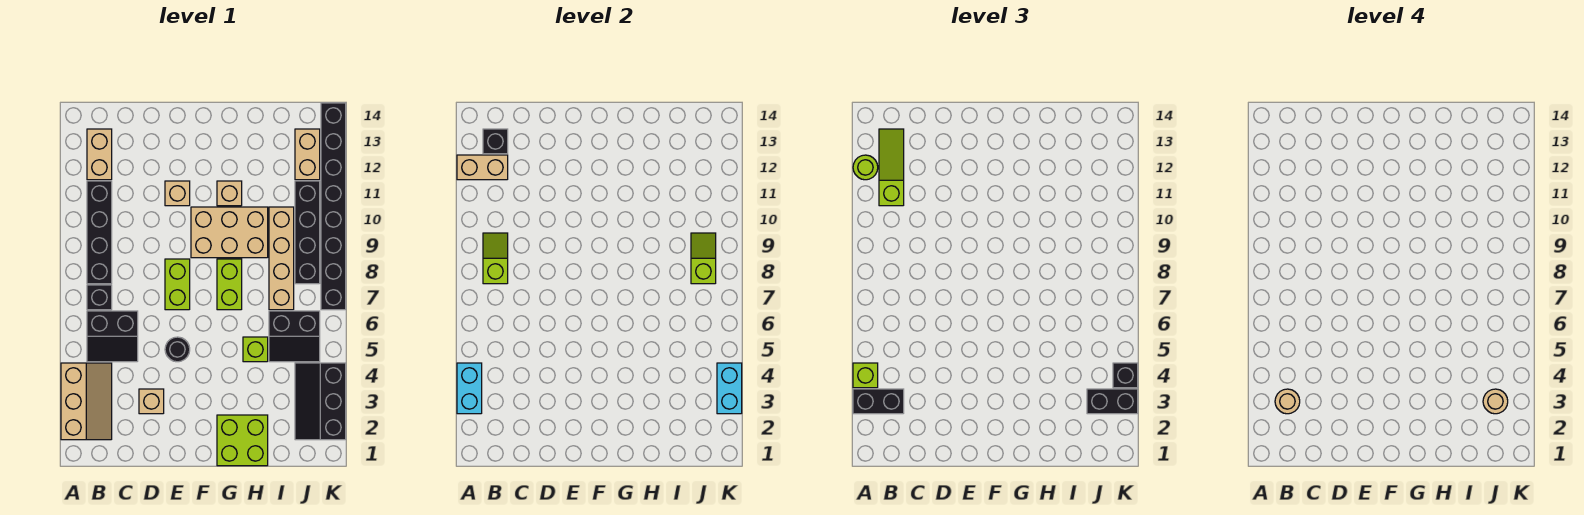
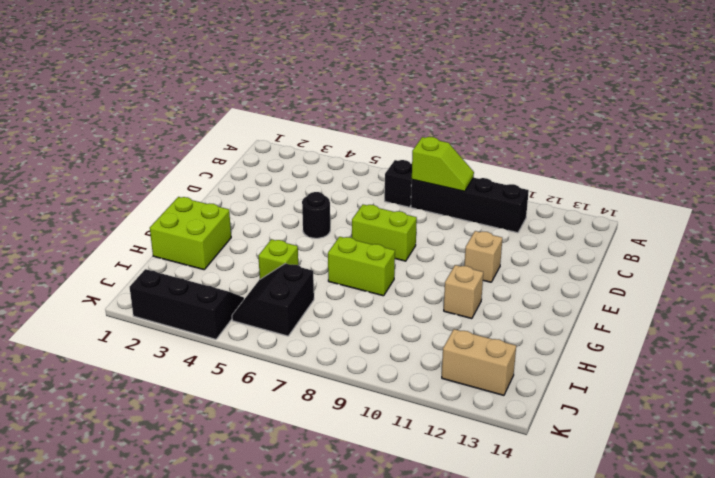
none -> tan 2x3 slope [61,363,112,440]
none -> black 2x2 slope [87,311,138,362]
none -> tan 1x2 brick [87,129,112,180]
none -> tan 1x1 brick [139,389,164,414]

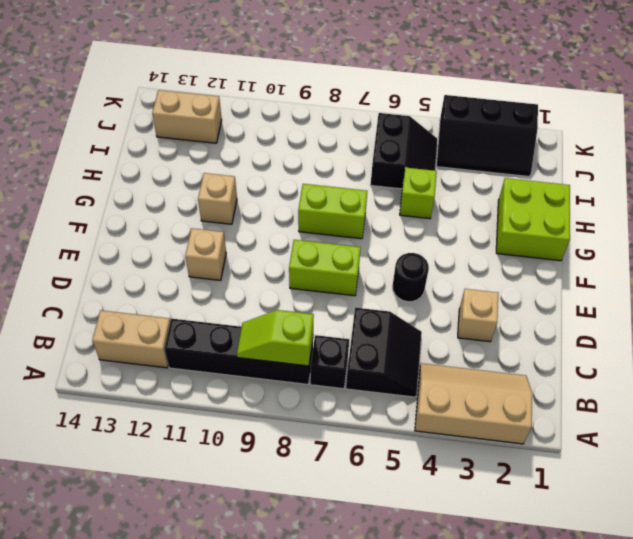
none -> tan 2x3 brick [191,207,268,258]
none -> tan 1x4 brick [269,207,294,310]
none -> black 1x4 brick [295,181,320,284]
none -> black 1x8 brick [321,103,346,310]

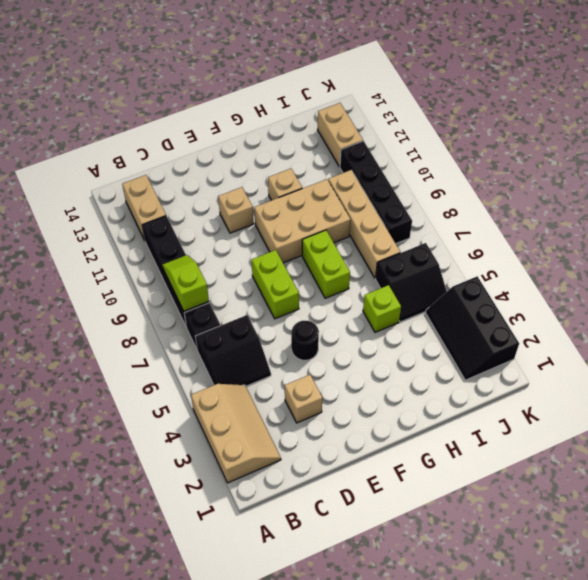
none -> lime 2x2 brick [217,415,268,466]
none -> black 1x8 brick [321,103,346,310]
none -> cyan 1x2 brick [457,363,482,414]
none -> tan 1x2 brick [457,155,508,180]

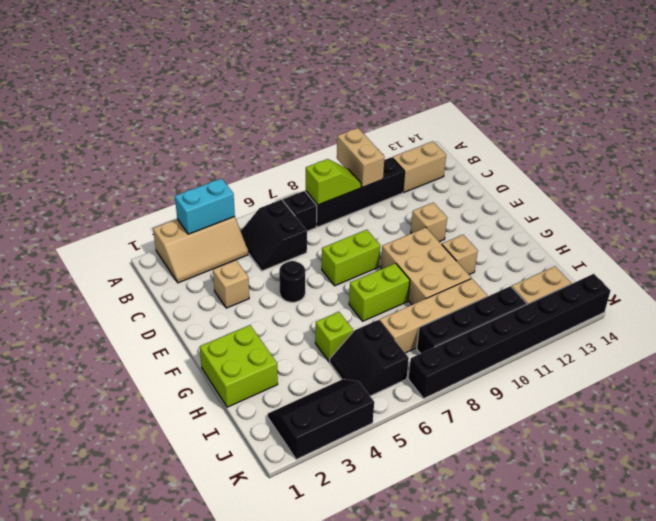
tan 1x2 brick [337,128,384,187] -> tan 1x2 brick moved to [457,155,508,180]
none -> black 1x1 brick [483,129,508,154]
none -> lime 1x2 slope [691,233,716,284]
none -> cyan 1x2 brick [717,363,742,414]
none -> black 1x2 brick [853,389,904,414]

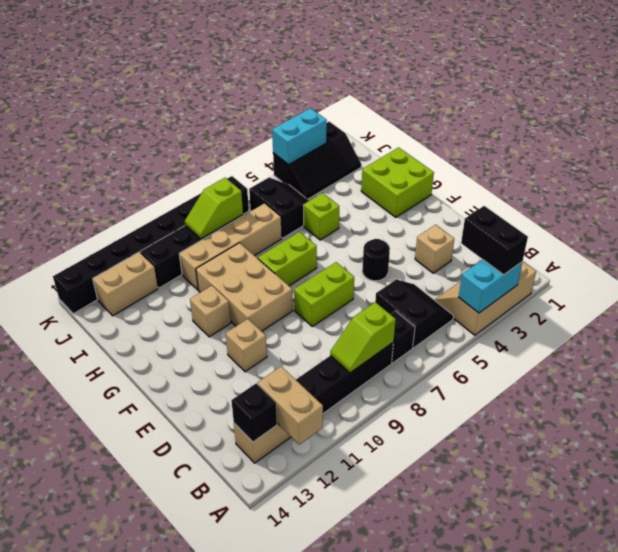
none -> lime 1x1 brick [853,363,878,388]
none -> lime 1x1 round brick [853,155,878,180]
none -> lime 1x3 slope [879,129,904,206]
none -> black 1x2 brick [1087,389,1138,414]

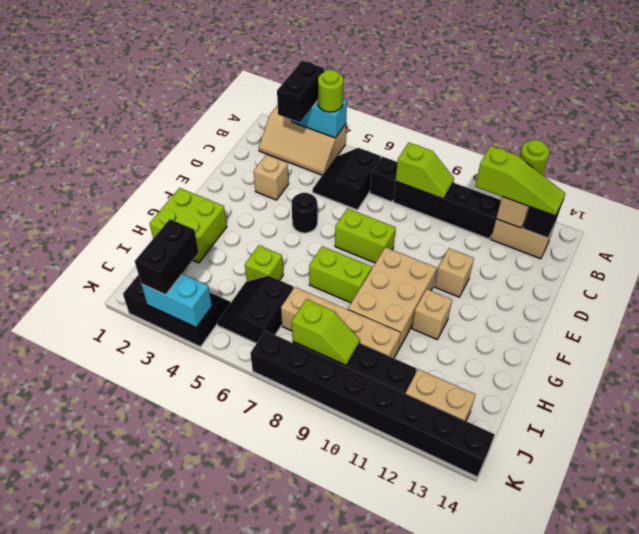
lime 1x1 round brick [318,70,343,112] -> lime 1x1 brick [853,363,878,388]
none -> black 1x1 brick [1113,363,1138,388]
none -> tan 1x1 round brick [1275,389,1300,414]
none -> tan 1x1 round brick [1483,389,1508,414]

